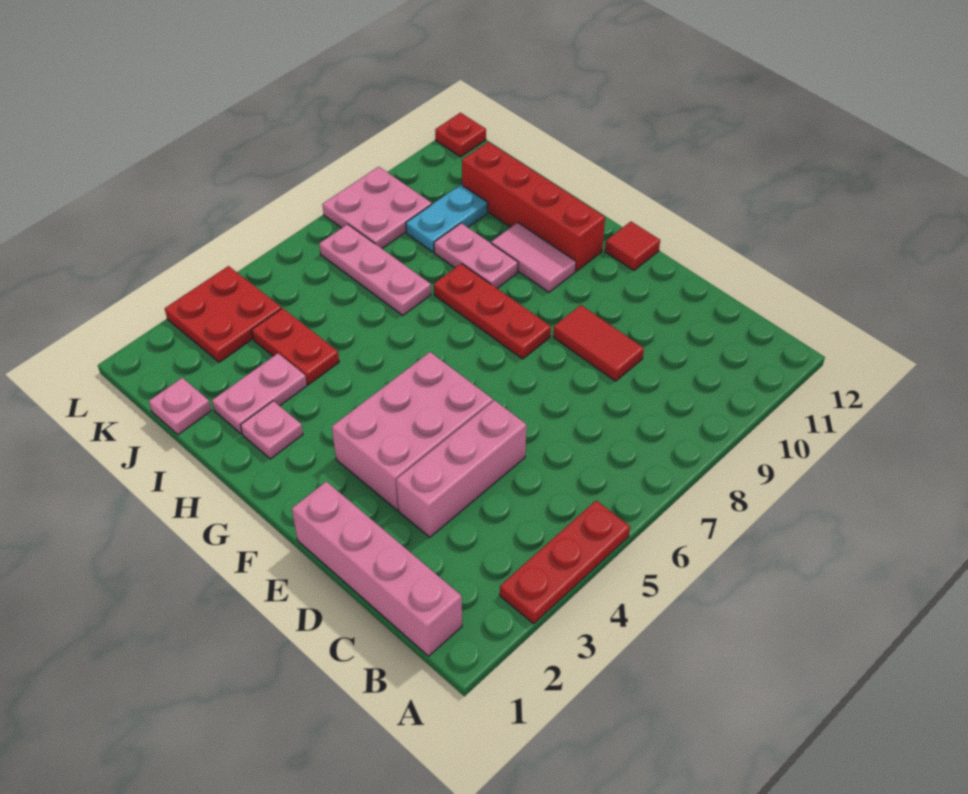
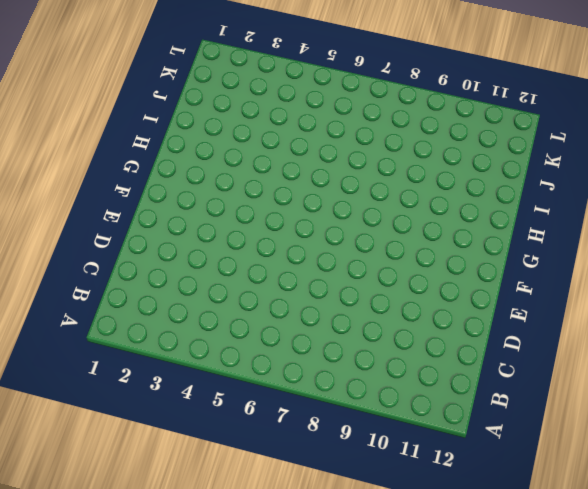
none -> red 1x3 plate [500,501,630,624]
none -> pink 1x4 brick [292,481,462,656]
none -> pink 1x3 brick [396,400,526,537]

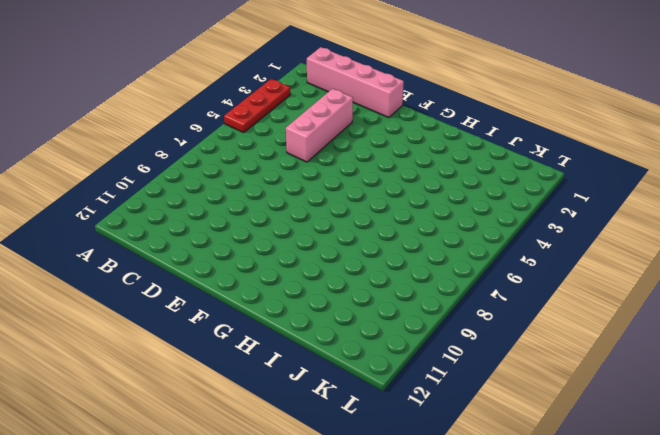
none -> red 1x2 tile [553,305,644,381]
none -> pink 2x3 brick [332,352,493,510]
none -> red 1x3 plate [434,264,551,359]

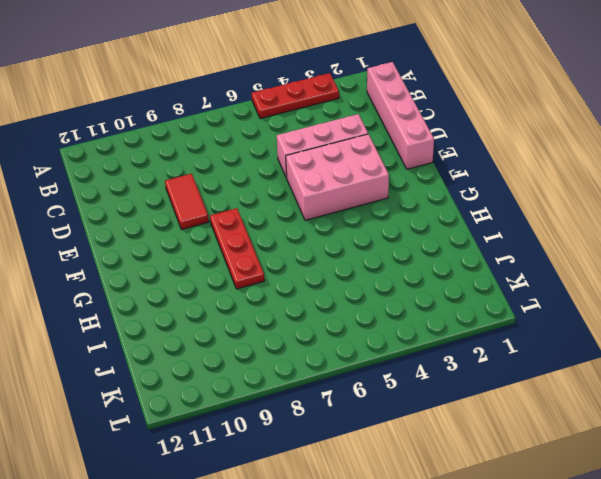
none -> red 1x1 tile [605,222,660,270]
none -> pink 1x2 tile [491,223,576,292]
none -> red 1x4 brick [462,142,605,271]

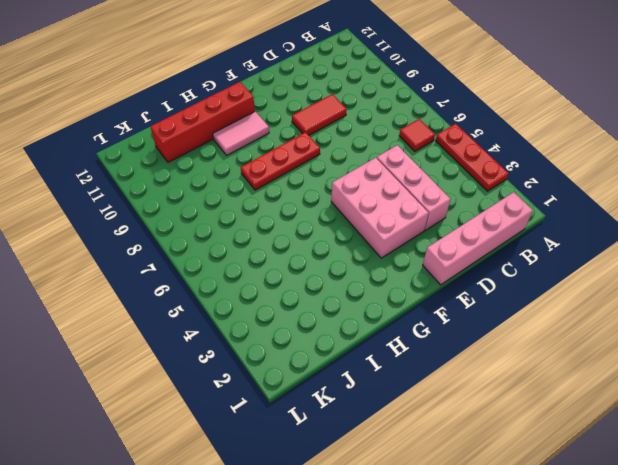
red 1x1 tile [399,119,435,151] -> red 1x1 tile moved to [605,222,660,270]
none -> pink 1x1 plate [241,401,303,459]
none -> pink 1x2 plate [434,223,518,288]
none -> pink 1x2 plate [212,353,307,434]

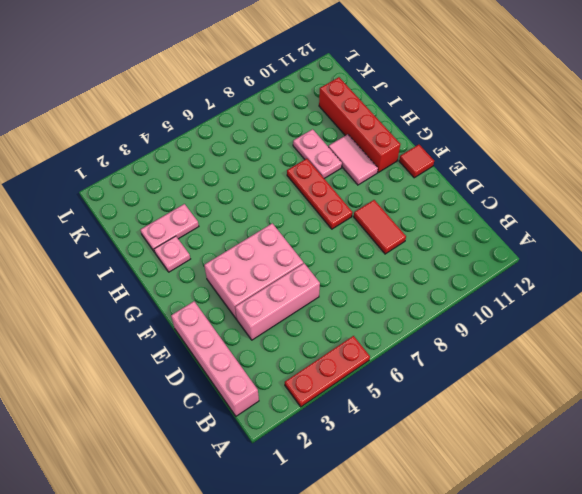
none -> red 1x2 plate [252,308,339,385]
none -> pink 1x3 plate [319,224,431,315]
none -> pink 1x1 plate [149,378,211,435]

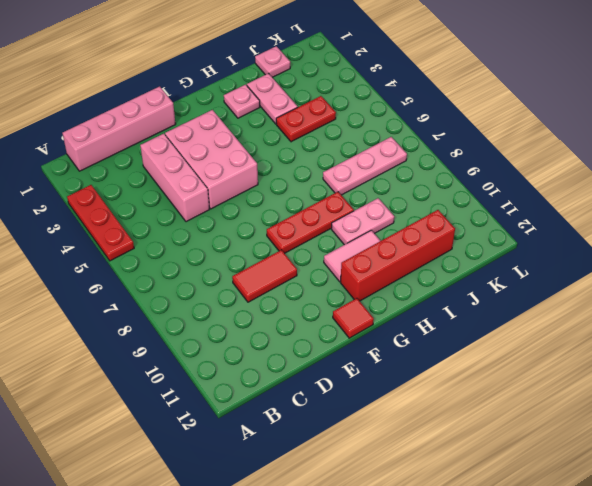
none -> cyan 1x2 plate [406,185,488,252]
none -> red 2x2 plate [165,266,281,362]
none -> pink 2x2 plate [322,167,432,249]

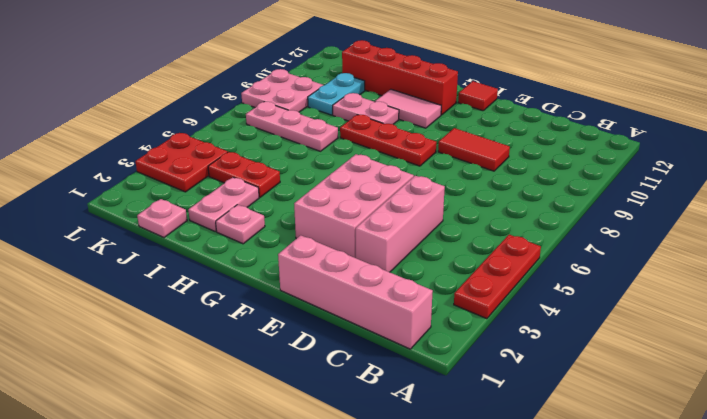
none -> red 1x1 plate [435,113,486,157]

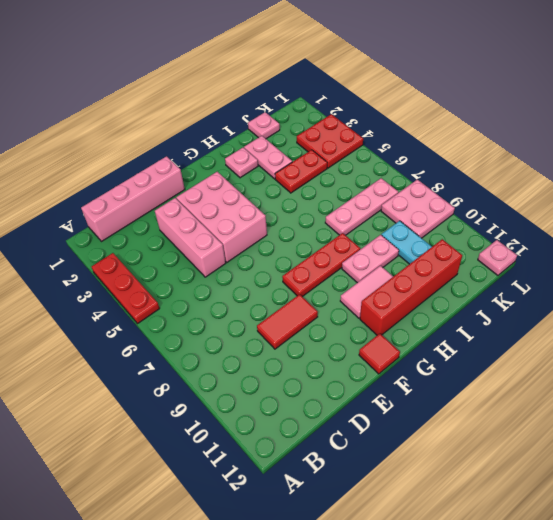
pink 1x1 plate [478,240,517,275] -> red 1x1 plate [435,113,486,157]

